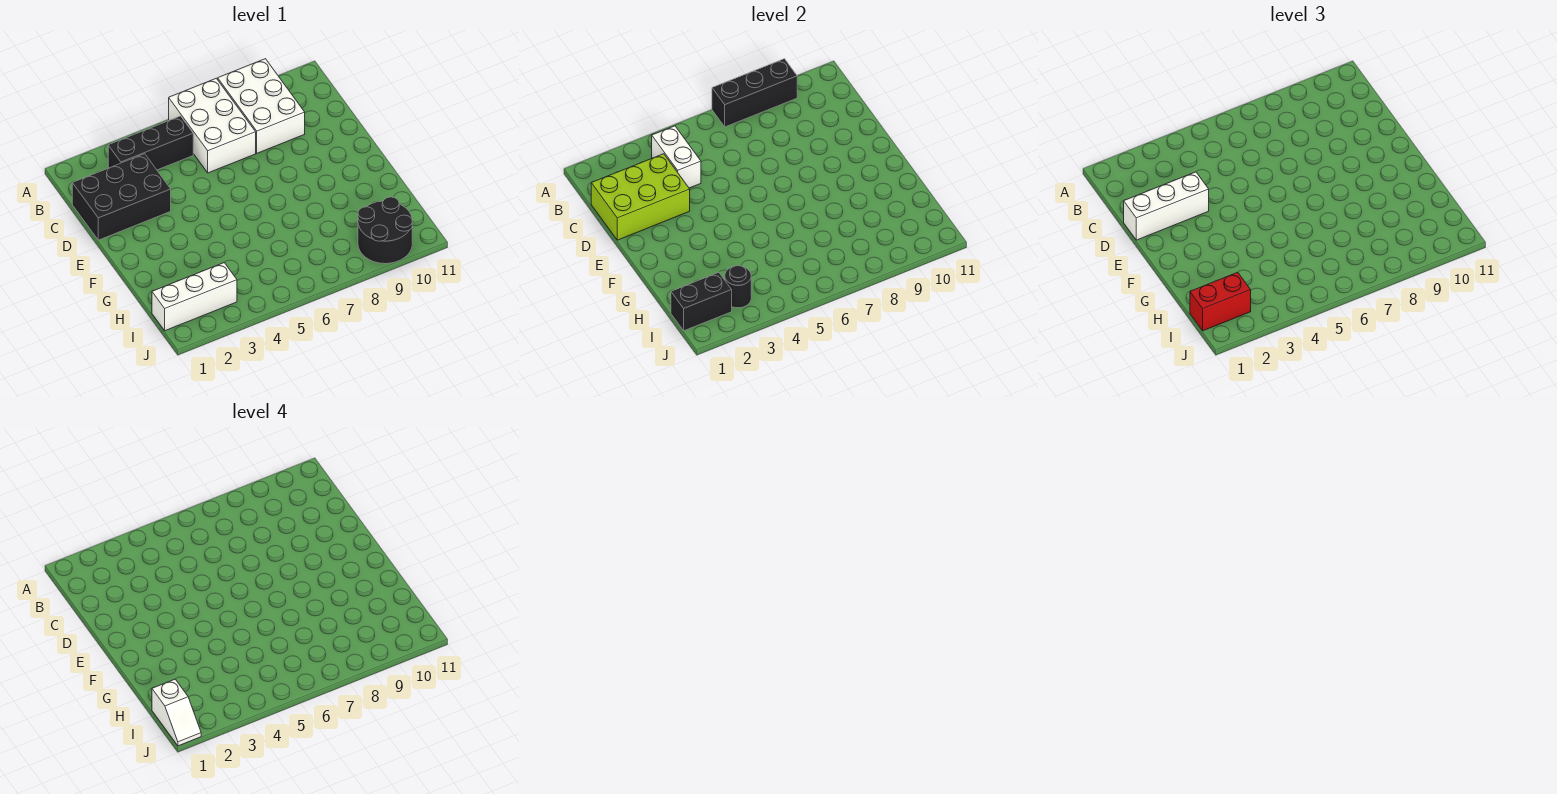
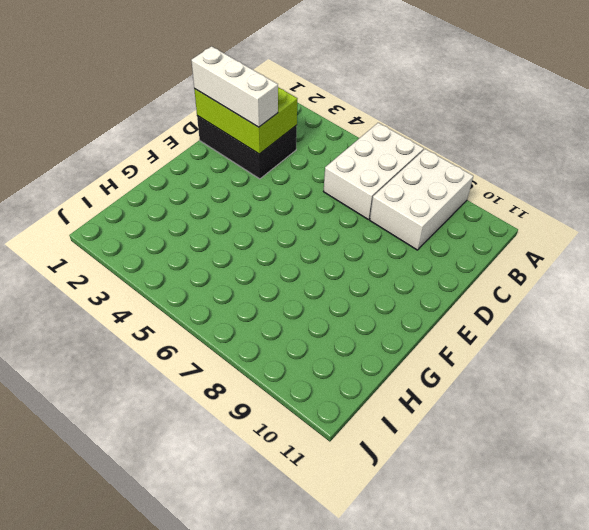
none -> black 1x3 brick [108,116,193,170]
none -> white 1x3 brick [152,263,237,331]
none -> black 2x2 round brick [358,197,412,264]

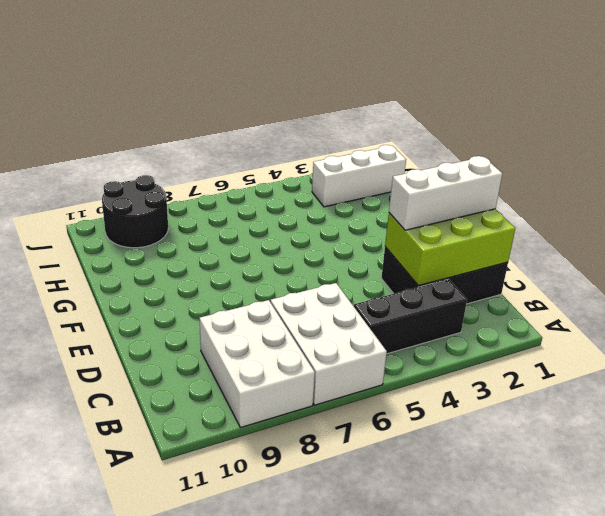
none -> black 1x3 brick [712,59,797,127]
none -> white 1x2 brick [652,126,701,188]
none -> black 1x2 brick [671,272,732,331]

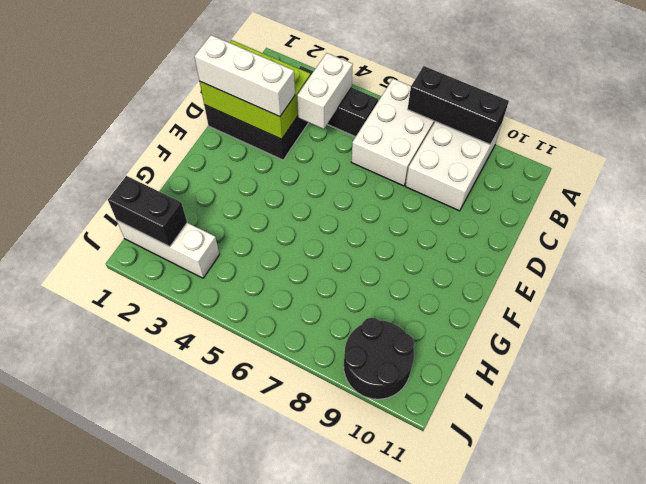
none -> black 1x1 round brick [725,266,751,308]
none -> red 1x2 brick [1190,272,1251,331]
none -> white 1x2 slope [152,679,201,746]

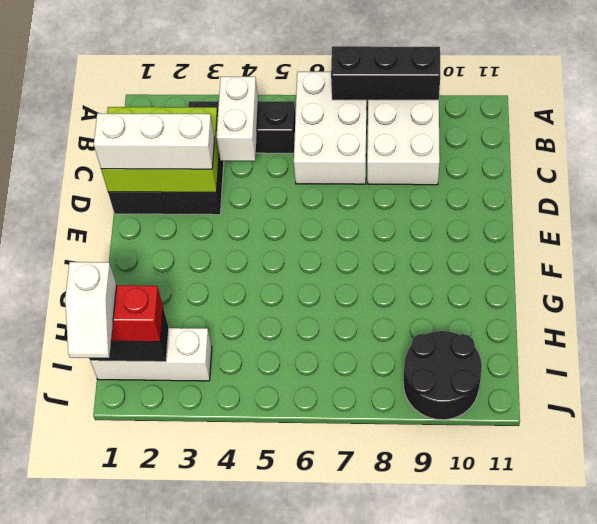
none -> black 1x1 round brick [725,266,751,308]

